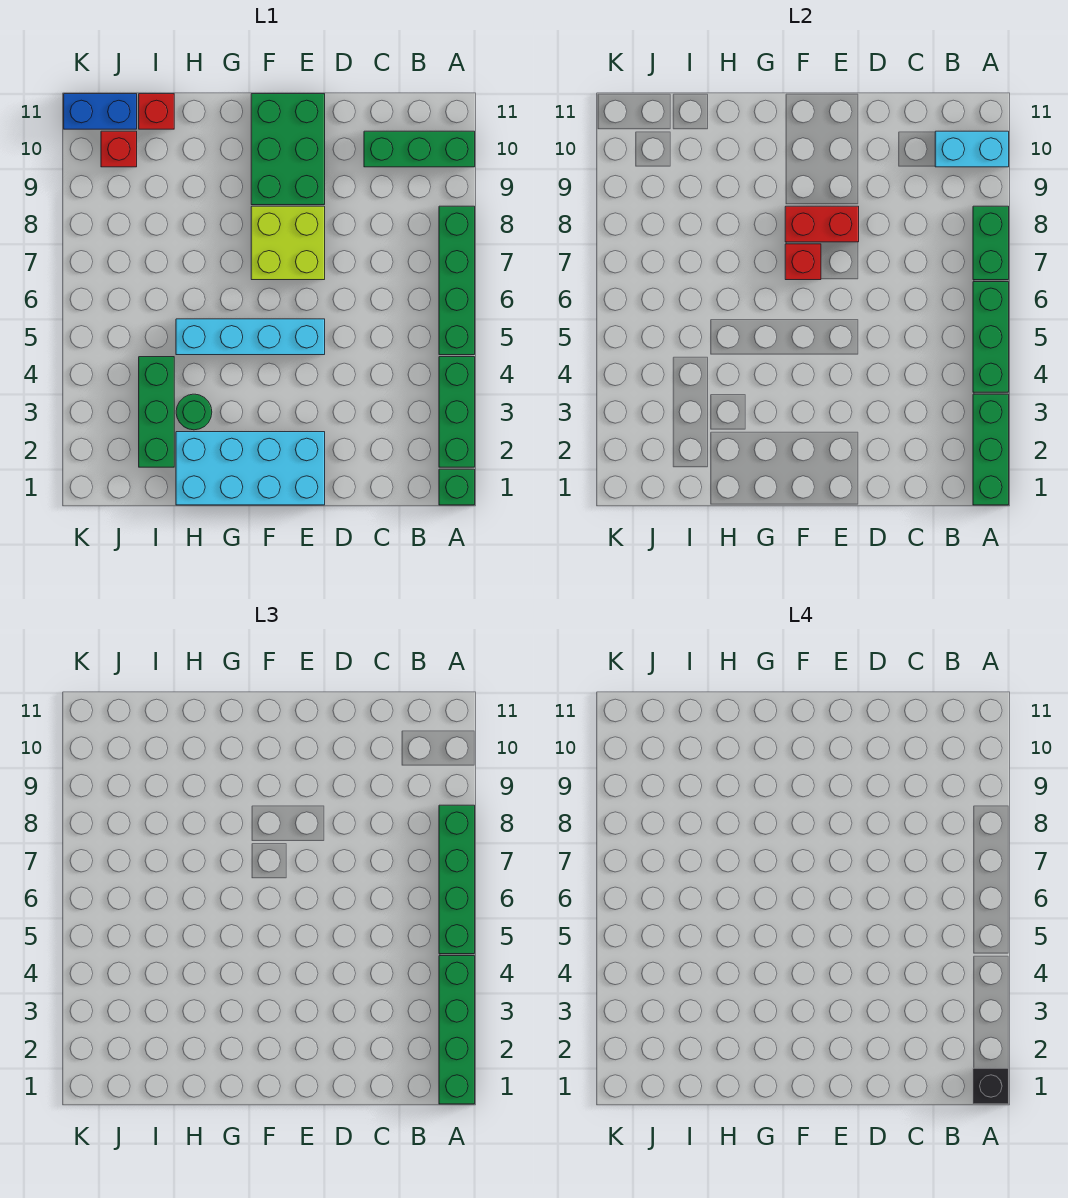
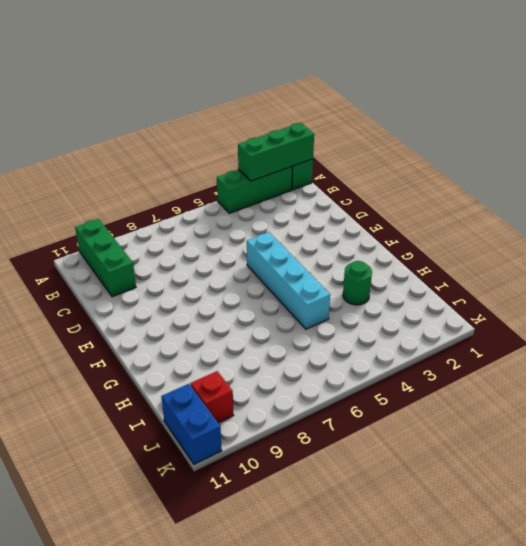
none -> green 1x4 brick [439,206,475,355]
none -> cyan 2x4 brick [176,432,325,505]
none -> lime 2x2 brick [251,206,325,280]

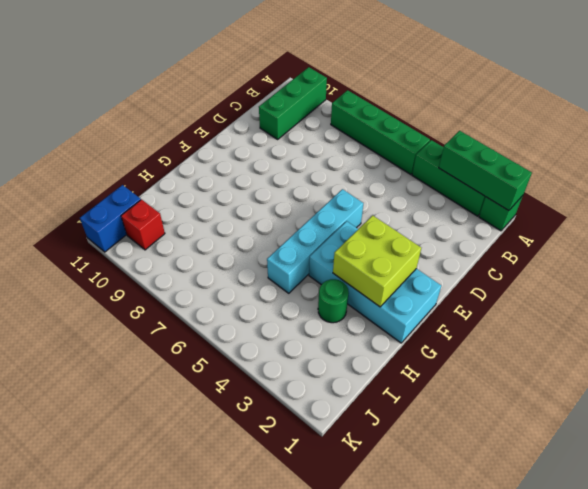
cyan 2x4 brick [309,221,441,343] -> cyan 2x4 brick turned to [176,432,325,505]
lime 2x2 brick [333,215,421,307] -> lime 2x2 brick moved to [251,206,325,280]
none -> green 2x3 brick [251,94,325,205]
none -> green 1x3 brick [139,357,174,467]
none -> red 1x1 brick [139,94,174,129]

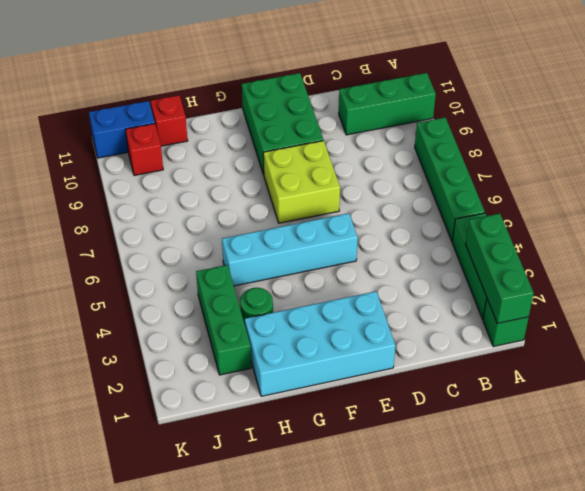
none -> green 1x3 brick [973,282,1009,392]
none -> green 1x2 brick [973,206,1009,280]
none -> cyan 1x2 brick [935,131,1009,167]

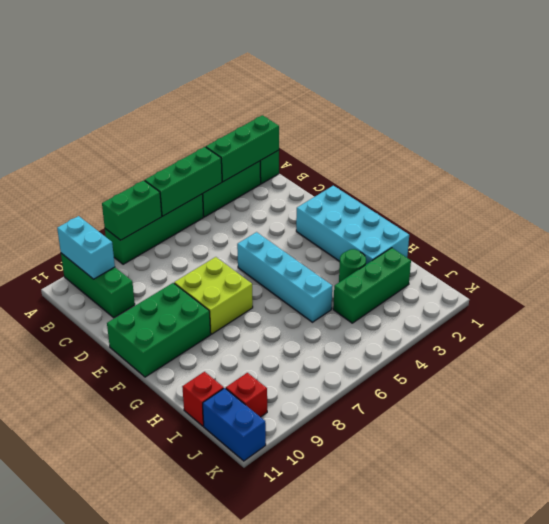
none -> red 1x2 brick [785,206,859,242]
none -> red 1x1 brick [785,244,821,280]
none -> green 1x4 brick [439,956,475,1104]

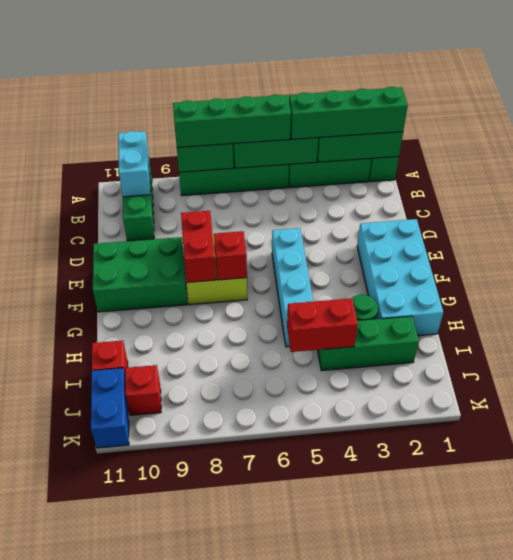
red 1x2 brick [287,298,358,352] -> none
none -> black 1x1 brick [973,1068,1009,1104]

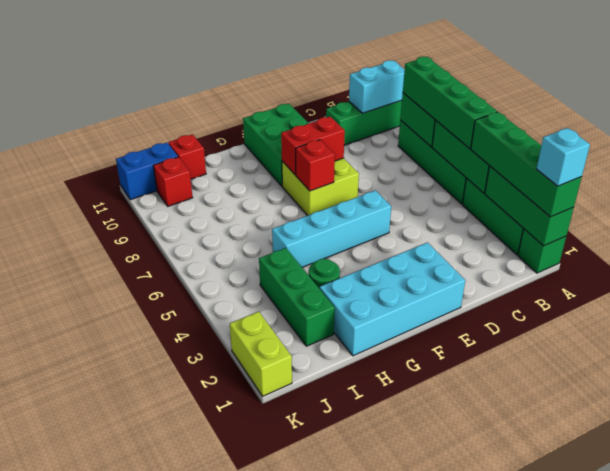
cyan 1x1 brick [537,128,590,186] -> black 1x1 brick [973,1068,1009,1104]
lime 1x2 brick [230,312,292,396] -> none

